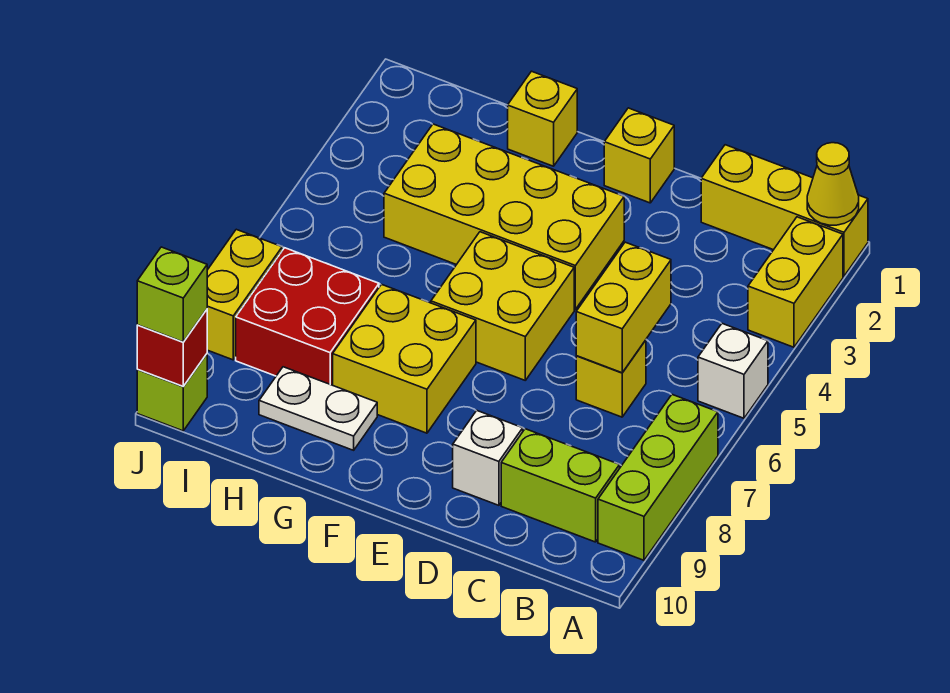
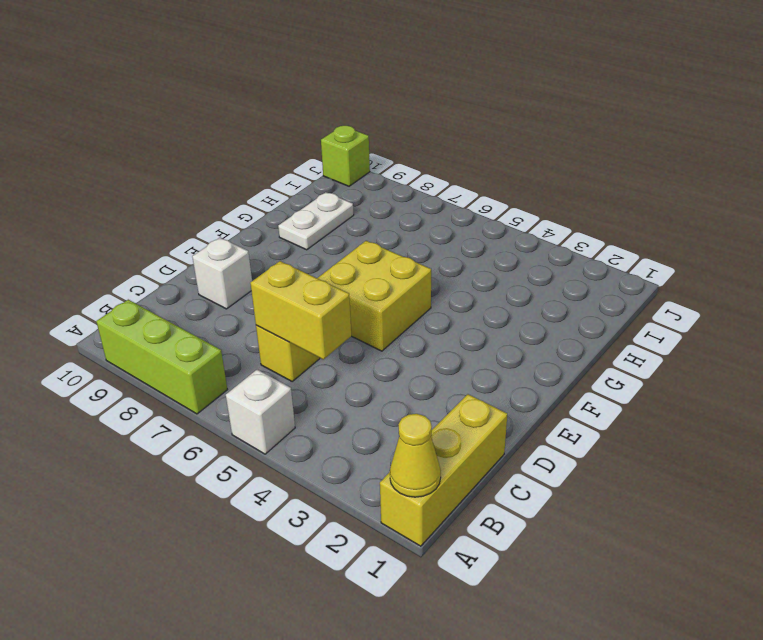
none -> yellow 1x2 brick [748,217,843,347]
none -> lime 1x2 brick [501,429,620,542]
none -> yellow 1x1 brick [604,108,674,203]

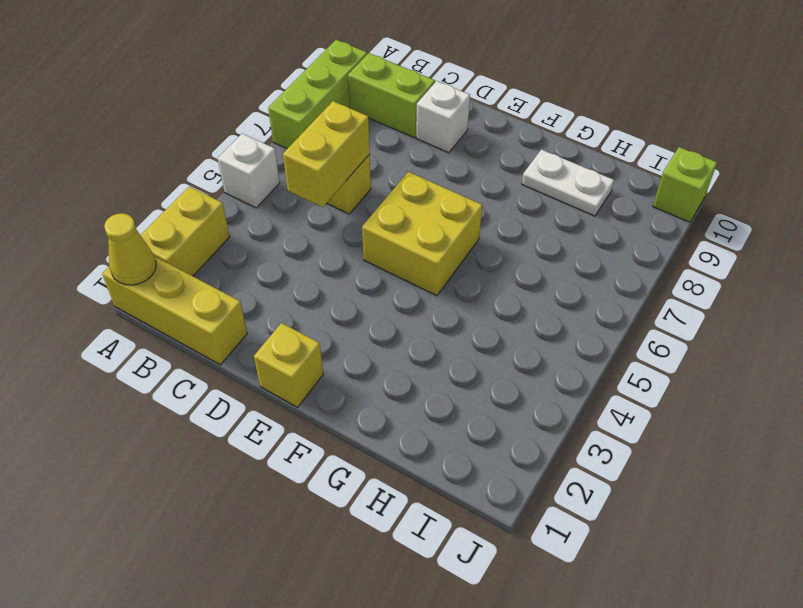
none -> yellow 2x4 brick [384,124,624,309]
none -> yellow 2x2 brick [333,284,476,433]
none -> yellow 1x1 brick [508,71,577,166]

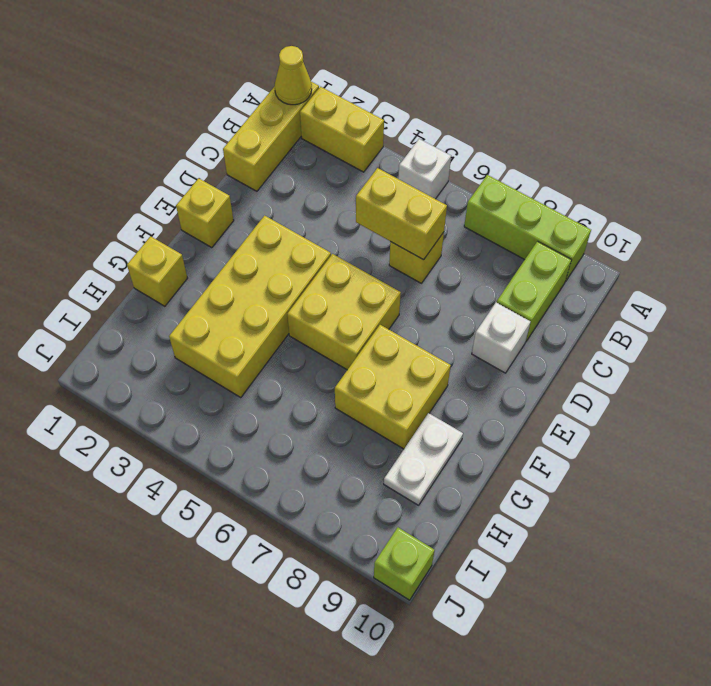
none -> red 2x2 brick [236,248,379,385]
none -> yellow 1x2 brick [207,229,282,360]
none -> red 1x1 brick [137,310,207,386]

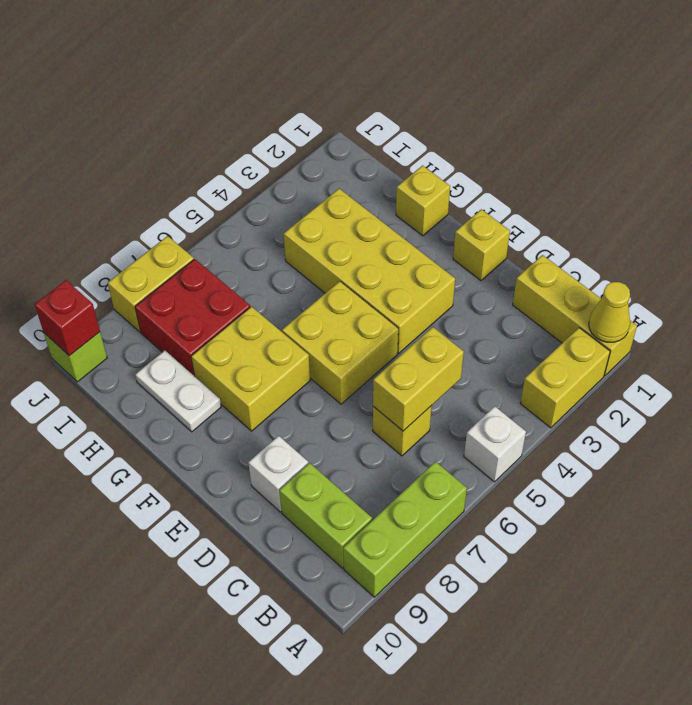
none -> lime 1x1 brick [137,247,207,342]

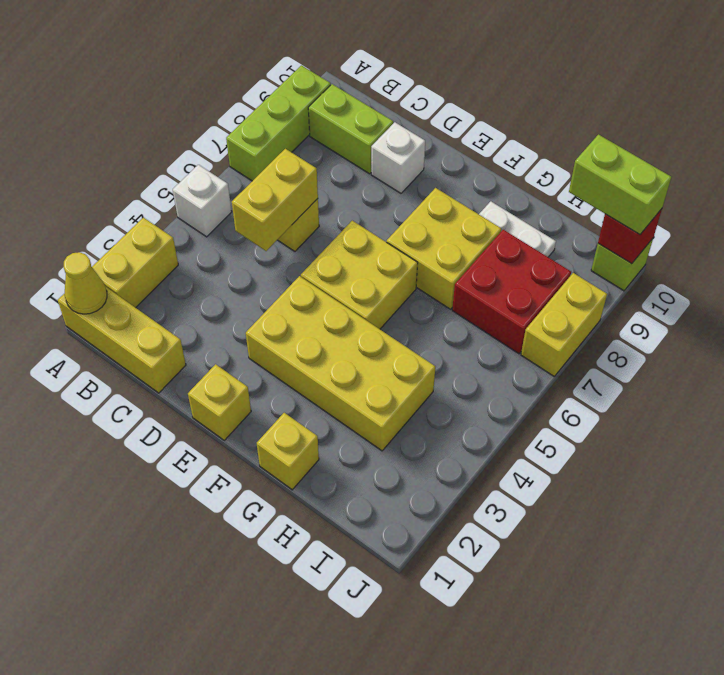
lime 1x2 brick [569,135,671,235] -> lime 1x1 brick [137,247,207,342]

